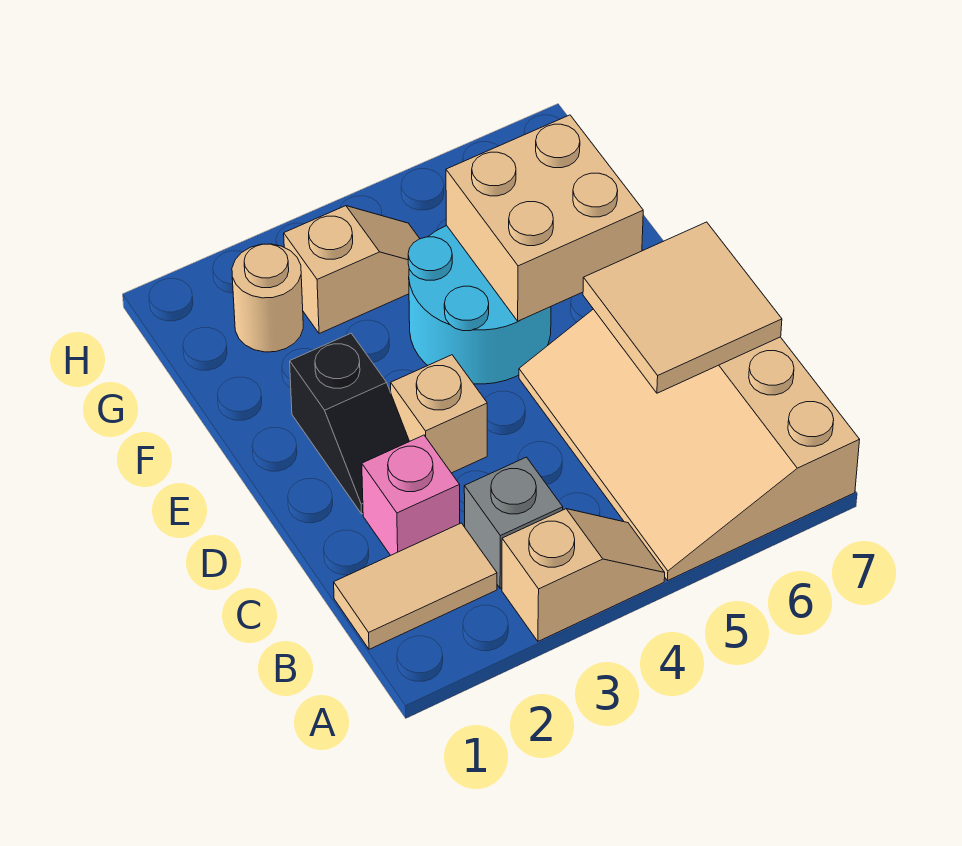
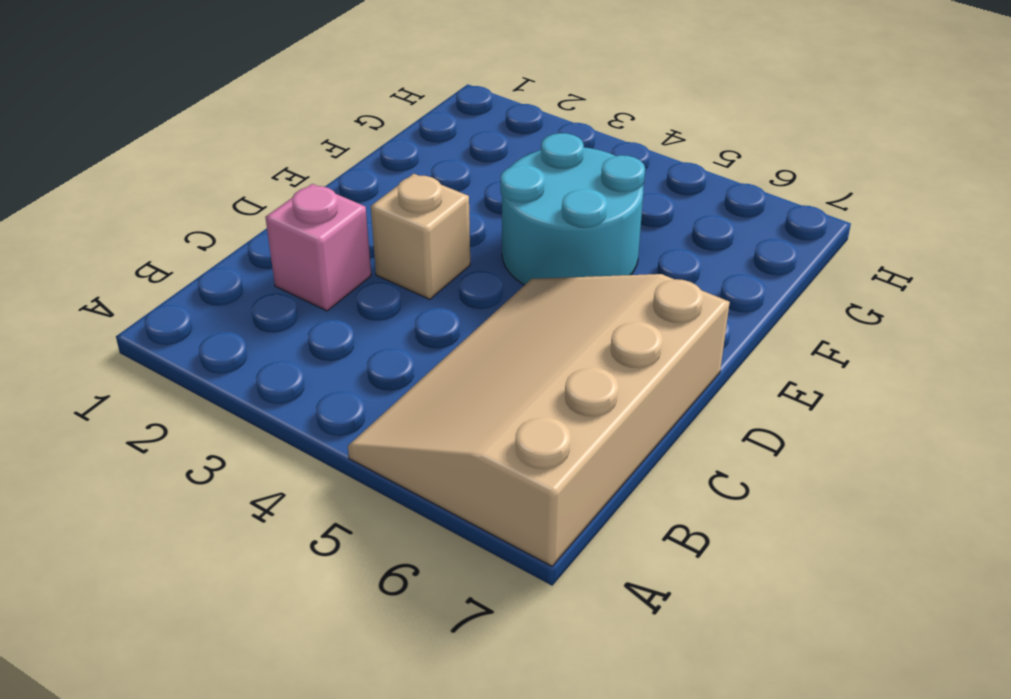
none -> tan 1x2 slope [502,509,665,641]
none -> tan 1x2 tile [334,523,497,649]
none -> grey 1x1 brick [464,457,563,588]

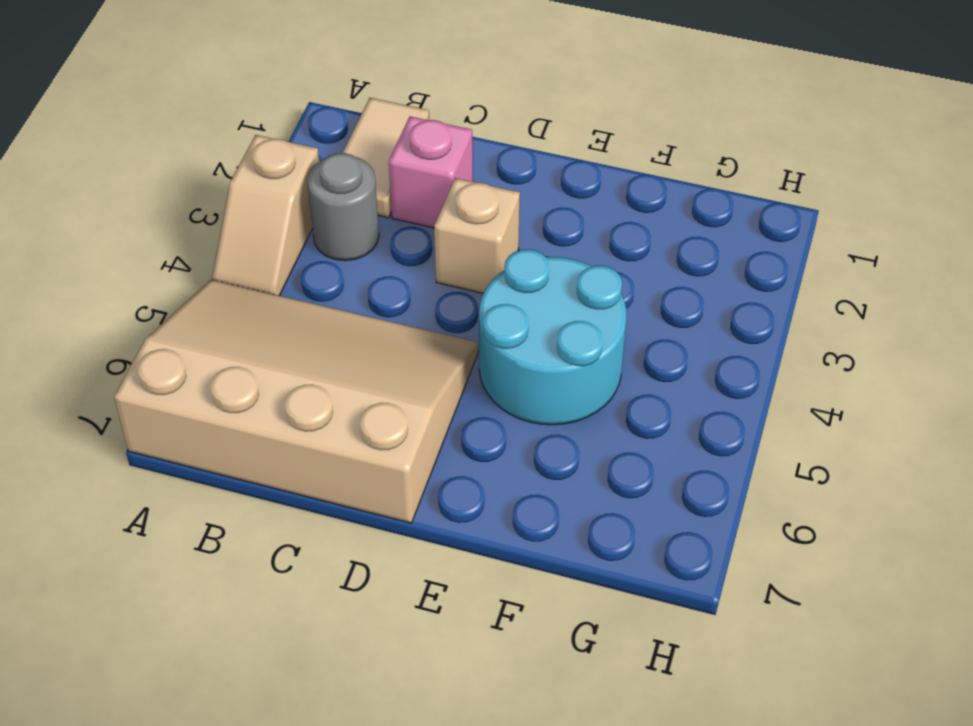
grey 1x1 round brick [307,153,379,261] -> grey 1x1 brick [464,457,563,588]
none -> black 1x2 slope [290,333,409,514]
none -> tan 1x1 round brick [232,244,303,352]
none -> tan 1x2 slope [284,206,420,334]

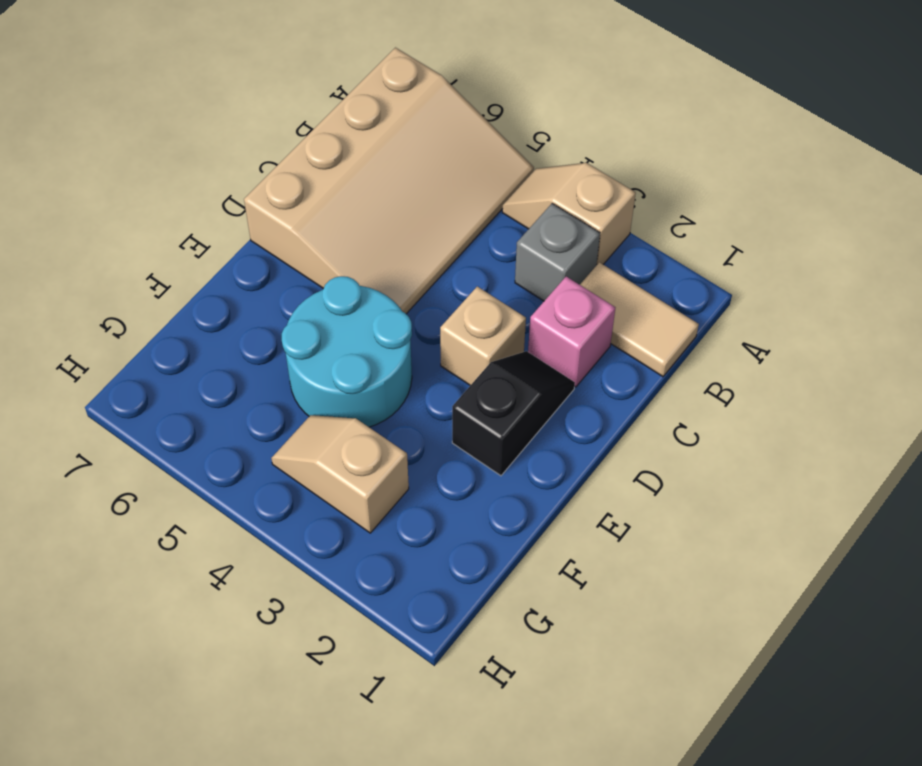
none -> tan 1x1 round brick [232,244,303,352]
none -> tan 2x2 tile [583,222,782,393]
none -> tan 2x2 brick [446,115,643,321]

